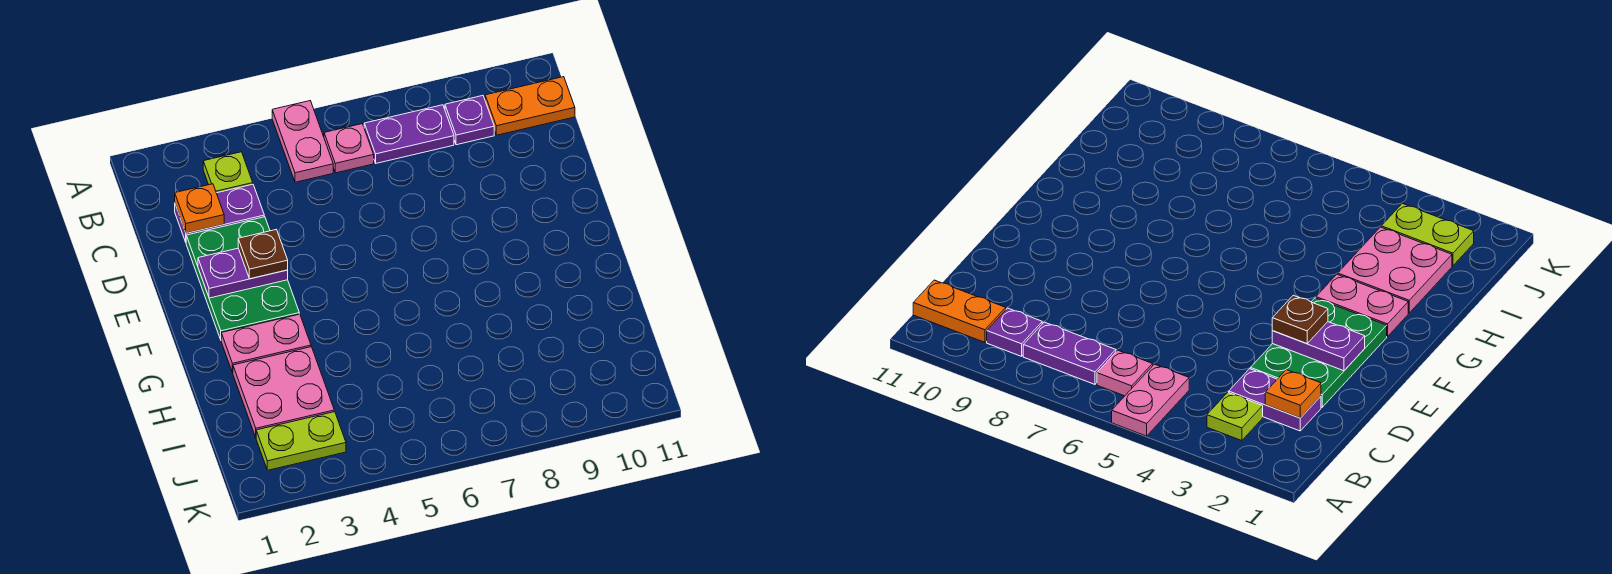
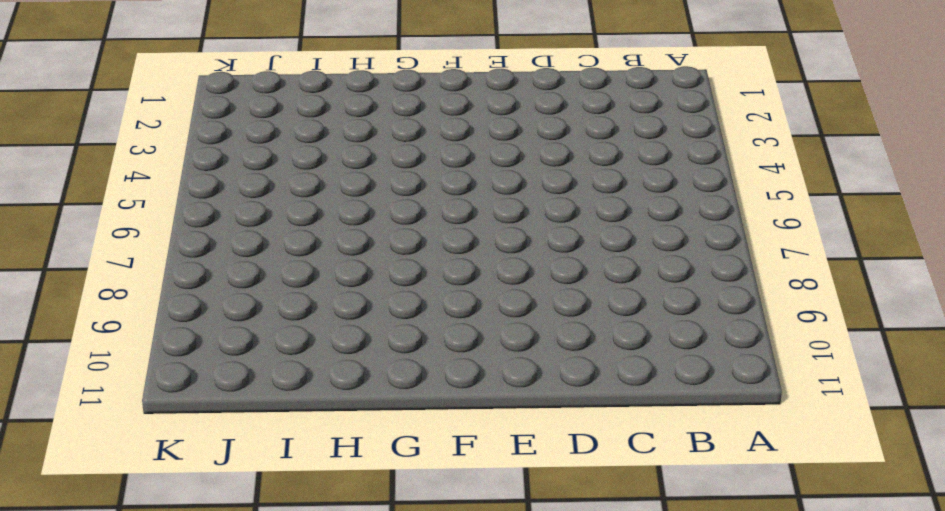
none -> pink 1x2 plate [272,101,333,182]
none -> lime 1x1 plate [203,152,253,193]
none -> pink 1x1 plate [324,124,374,173]

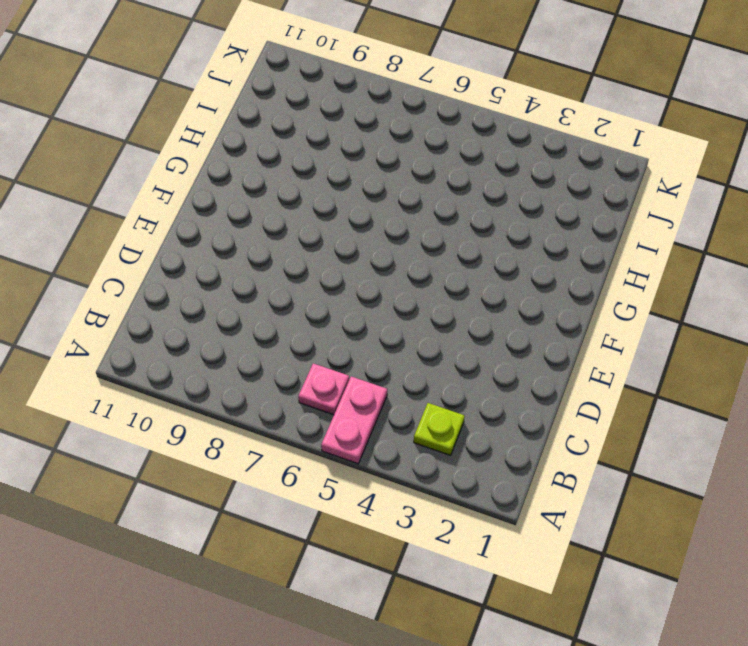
none -> purple 1x2 plate [364,105,454,163]
none -> purple 1x1 plate [445,96,494,145]
none -> orange 1x2 plate [485,77,575,135]

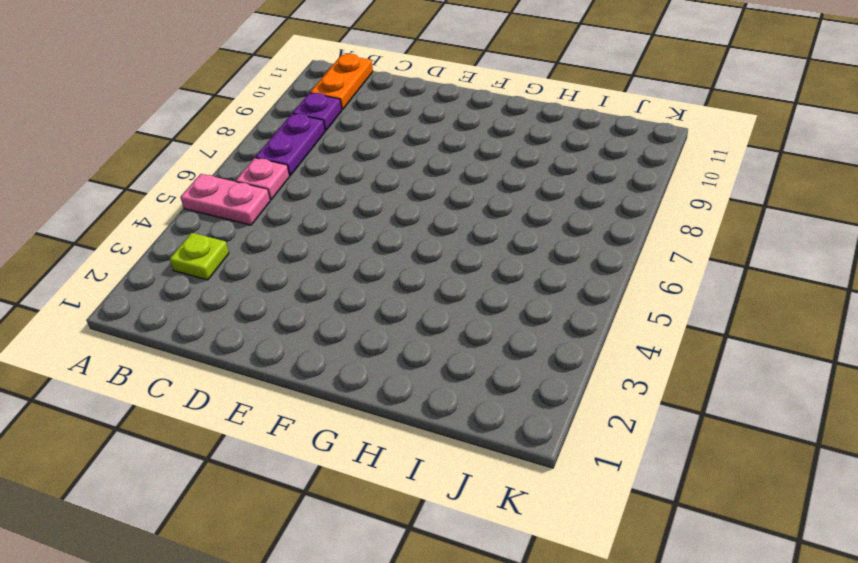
none -> purple 1x2 plate [175,184,264,242]
none -> green 2x3 plate [186,217,299,339]
none -> pink 1x2 plate [221,314,311,373]

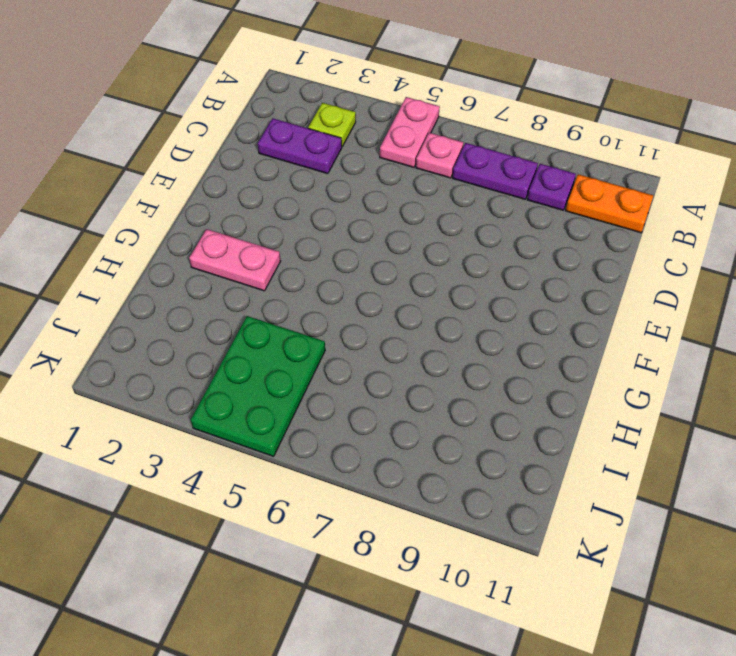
green 2x3 plate [191,316,325,456] -> green 2x3 plate moved to [186,217,299,339]
none -> pink 2x2 plate [233,347,334,437]
none -> lime 1x2 plate [256,412,346,470]
none -> orange 1x1 plate [175,184,224,233]

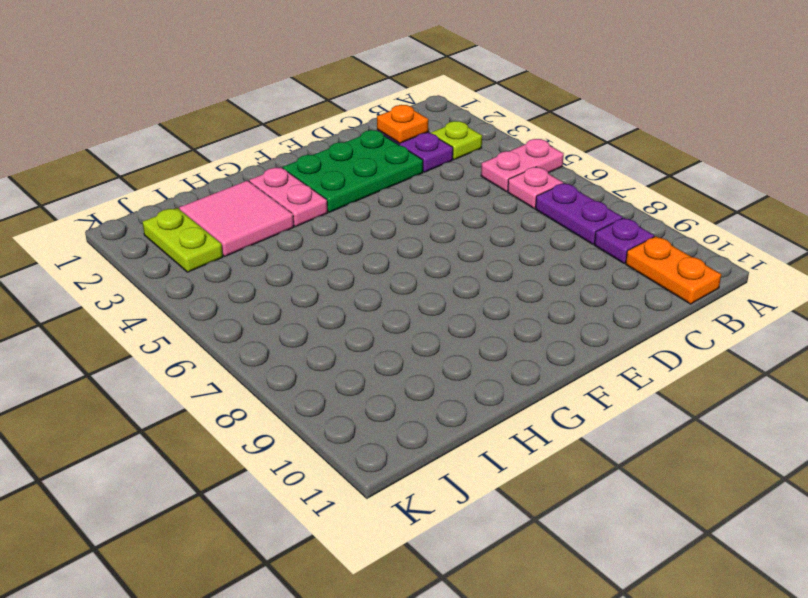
pink 2x2 tile [179,180,294,256] -> pink 2x2 plate [233,347,334,437]
none -> purple 1x2 plate [198,248,288,298]
none -> brown 1x1 plate [238,230,288,279]

